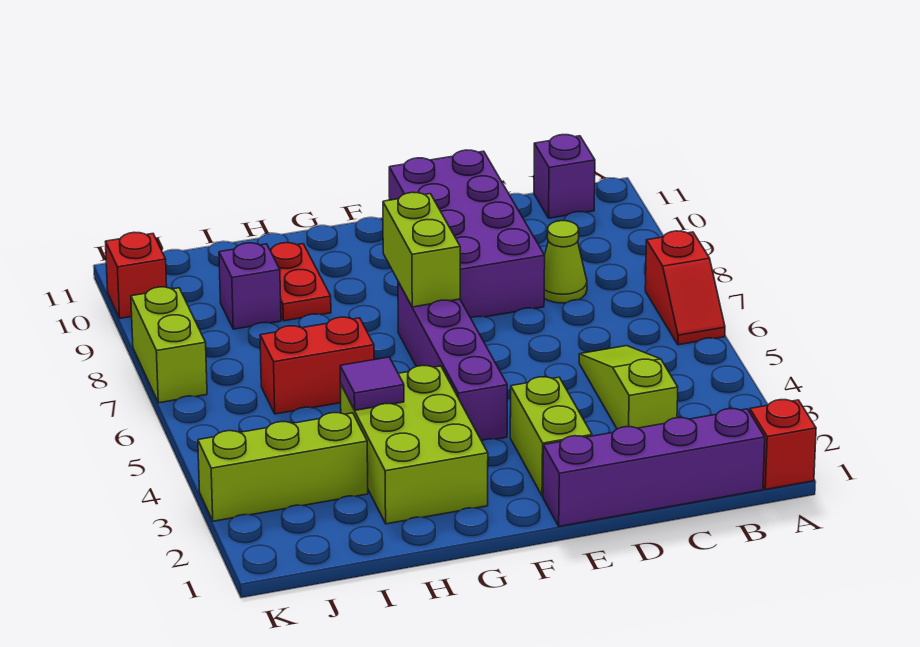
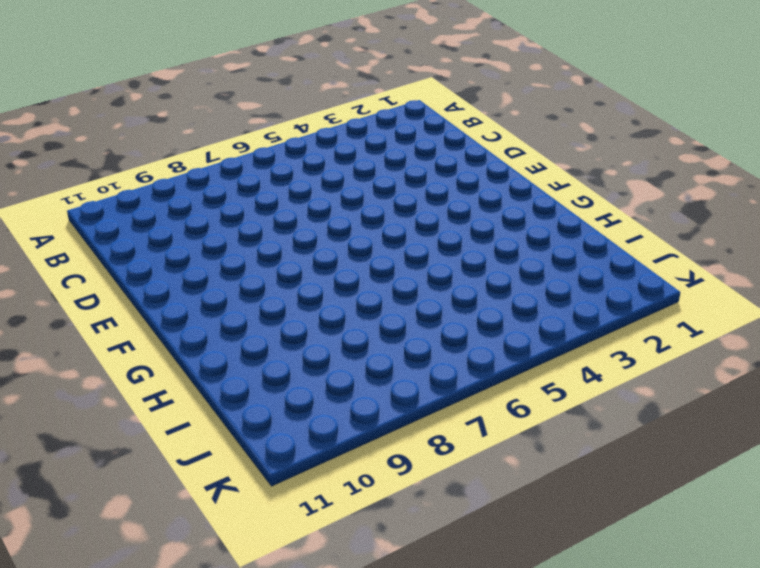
none -> red 1x1 brick [750,400,816,490]
none -> red 1x2 slope [645,231,725,345]
none -> purple 1x4 brick [543,409,765,526]

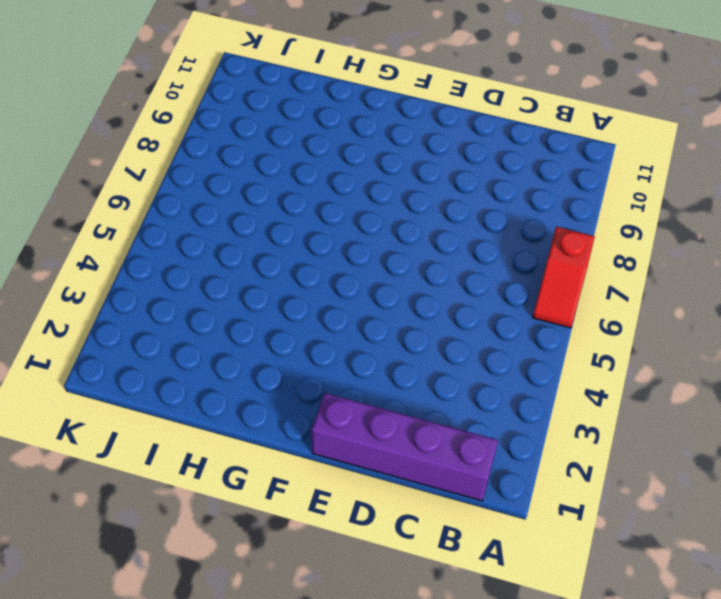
none -> red 1x1 brick [750,400,816,490]
none -> purple 1x1 brick [534,135,595,218]
none -> lime 1x3 slope [579,346,678,429]

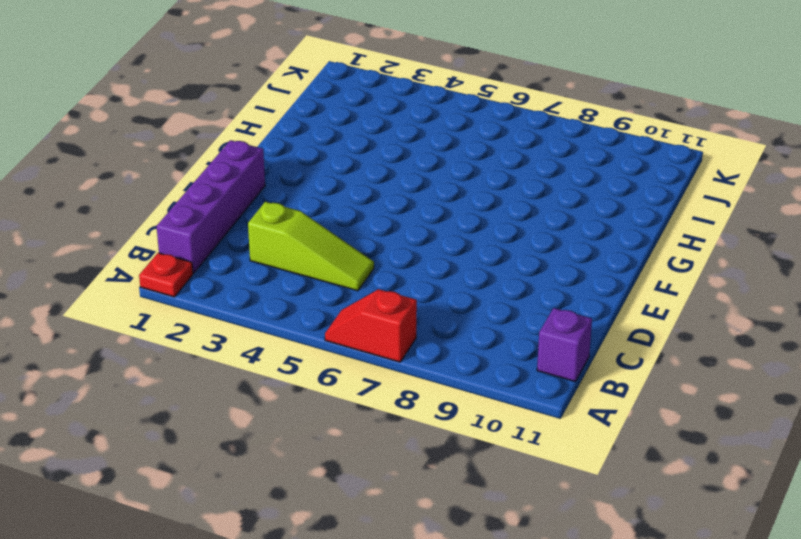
red 1x1 plate [139,253,193,297] -> red 1x1 brick [750,400,816,490]
none -> lime 1x1 cone [544,220,587,303]
none -> purple 2x4 brick [389,150,545,318]
none -> lime 1x2 brick [510,377,592,496]

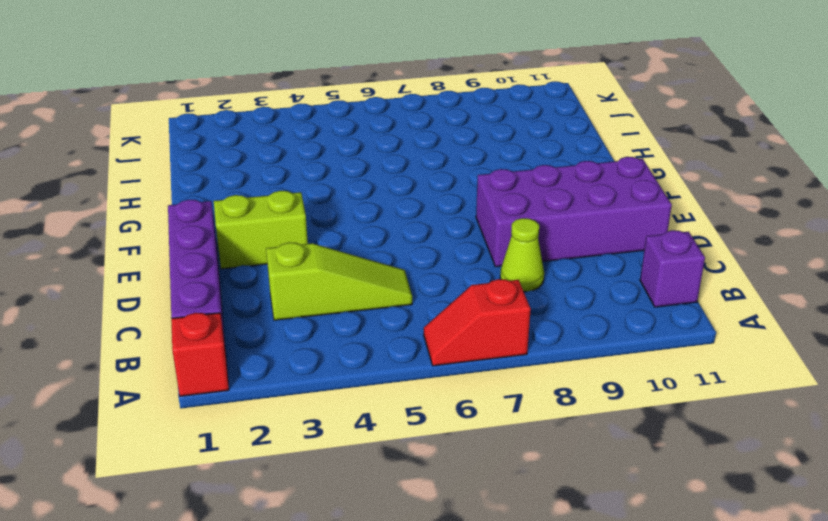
none -> purple 1x4 brick [398,282,507,441]
none -> lime 2x3 brick [340,366,488,524]
none -> red 1x2 brick [260,317,374,414]

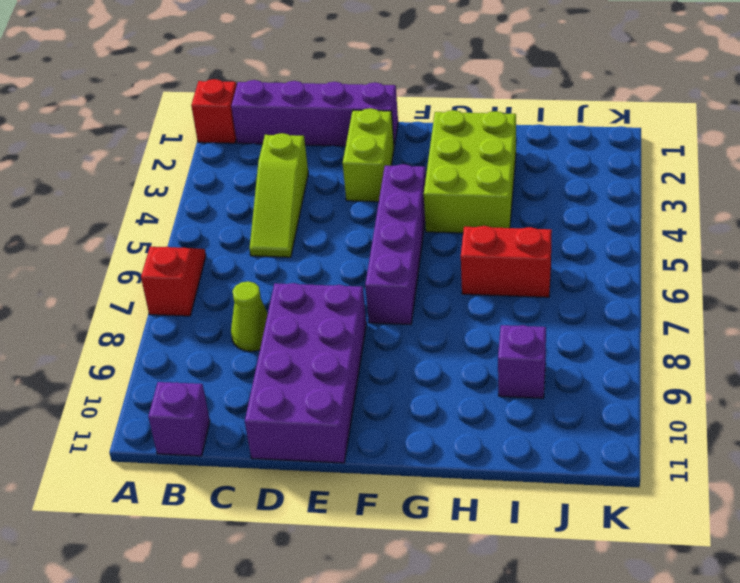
none -> red 1x2 plate [270,243,331,321]
none -> lime 1x3 brick [198,413,368,521]
none -> lime 1x2 brick [131,287,207,403]

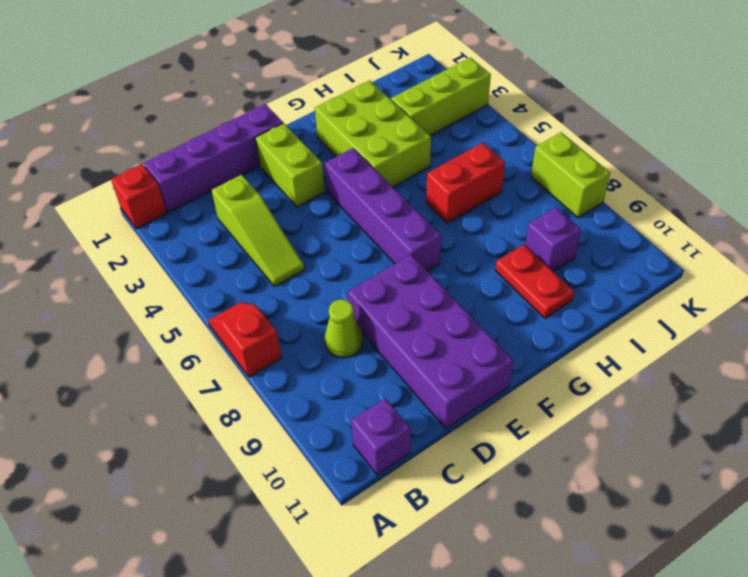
none -> red 1x1 brick [106,232,167,318]
none -> lime 1x2 brick [383,192,460,307]
none -> purple 1x1 tile [340,357,404,410]

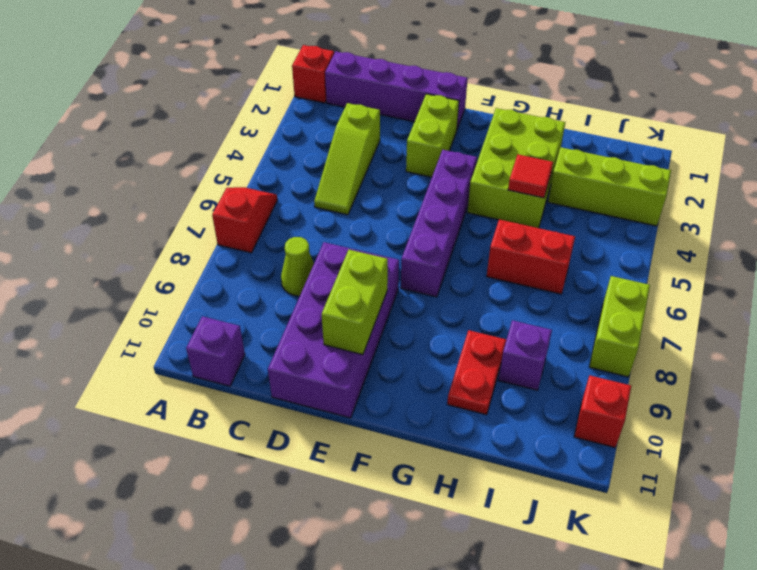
lime 1x2 brick [322,250,388,355] -> lime 1x2 brick moved to [383,192,460,307]
red 1x1 tile [508,154,553,198] -> purple 1x1 tile [340,357,404,410]

